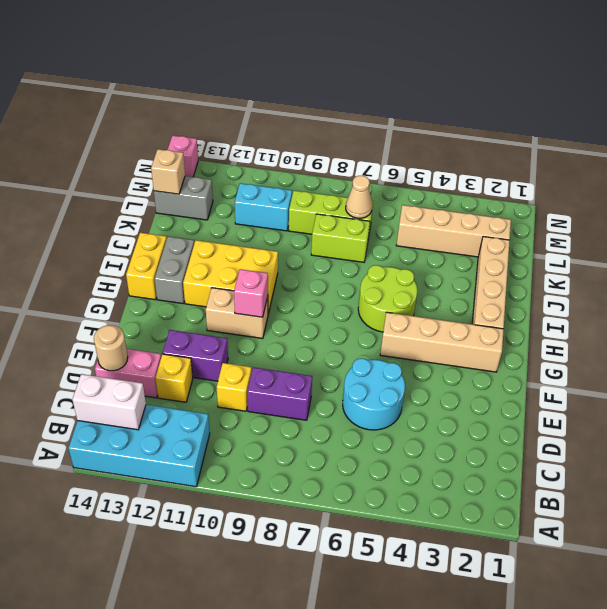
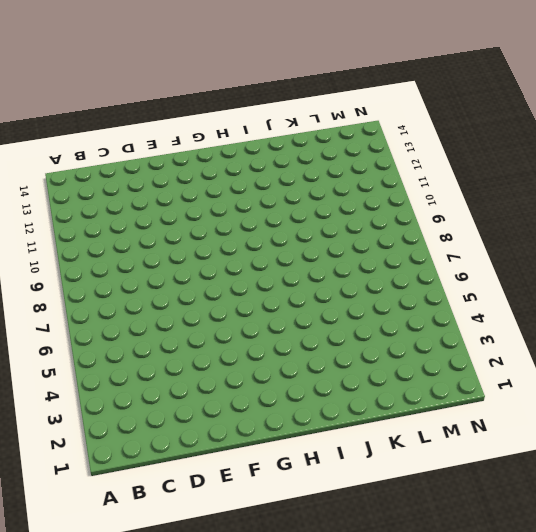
none -> cyan 2x4 brick [68,405,210,487]
none -> cyan 2x2 round brick [343,358,405,430]
none -> purple 1x2 brick [247,367,312,420]

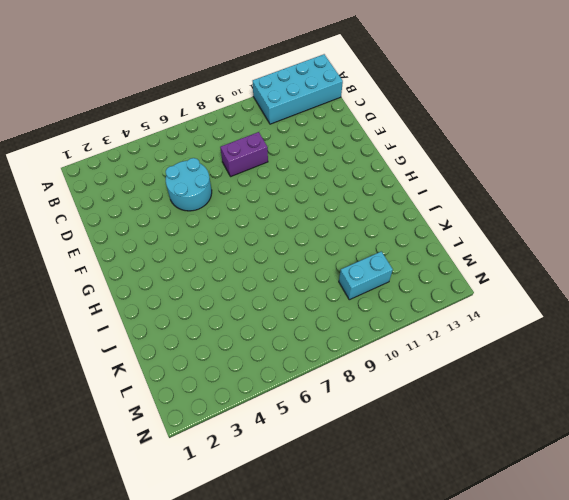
none -> yellow 1x1 brick [217,363,252,411]
none -> yellow 1x1 brick [155,354,193,402]
none -> pink 1x2 brick [95,349,161,398]

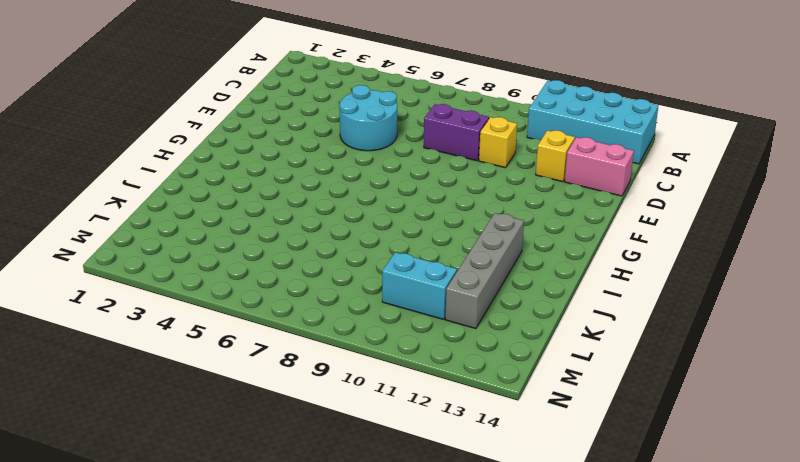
grey 1x4 brick [445,213,524,329] -> yellow 2x3 brick [183,240,278,314]
none -> purple 1x2 brick [163,330,228,381]
none -> tan 1x4 brick [380,312,504,372]
none -> tan 1x2 brick [206,288,268,339]

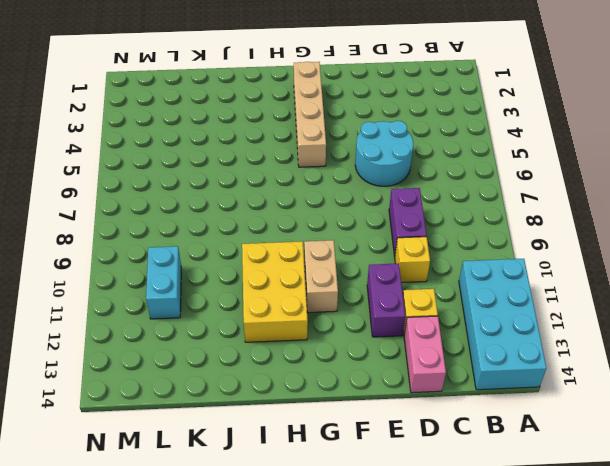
none -> tan 1x4 brick [472,237,510,329]
none -> lime 2x2 round brick [358,265,417,332]
none -> grey 1x2 brick [155,236,194,304]

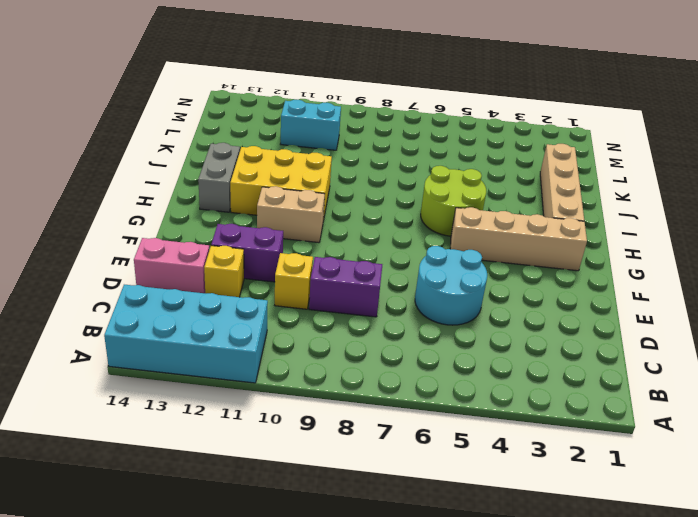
none -> yellow 1x2 brick [126,233,167,300]
none -> lime 1x2 brick [311,214,370,262]
none -> tan 1x4 brick [396,205,511,257]

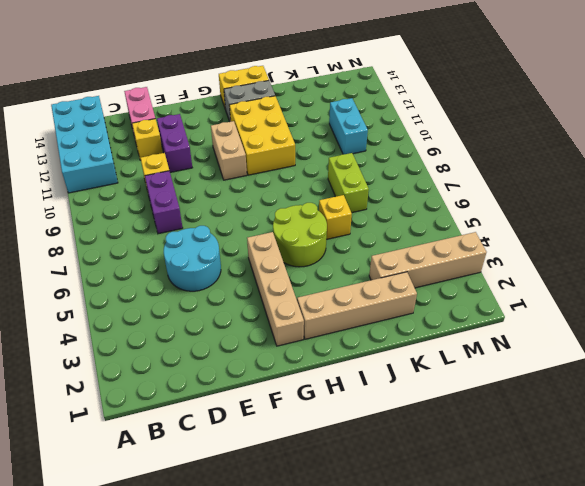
yellow 1x1 brick [319,195,352,239] -> none
tan 1x4 brick [369,232,487,288] -> tan 1x4 brick turned to [396,205,511,257]
none -> lime 1x3 brick [289,191,373,239]
none -> grey 1x2 brick [154,176,213,220]
none -> pink 1x1 brick [168,135,198,177]

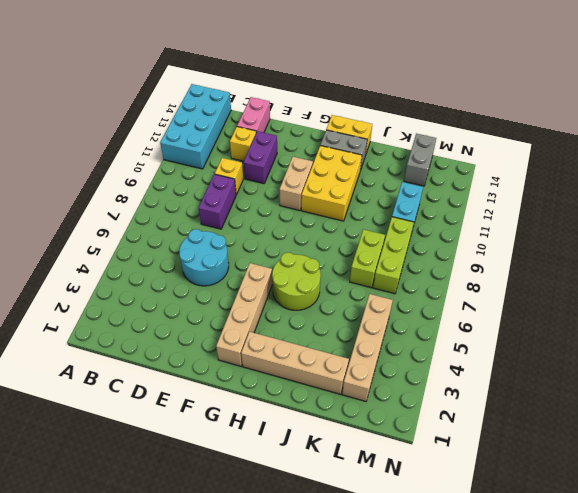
none -> pink 1x1 brick [168,135,198,177]
none -> white 1x2 brick [72,374,146,430]
none -> tan 1x1 round brick [94,325,128,371]

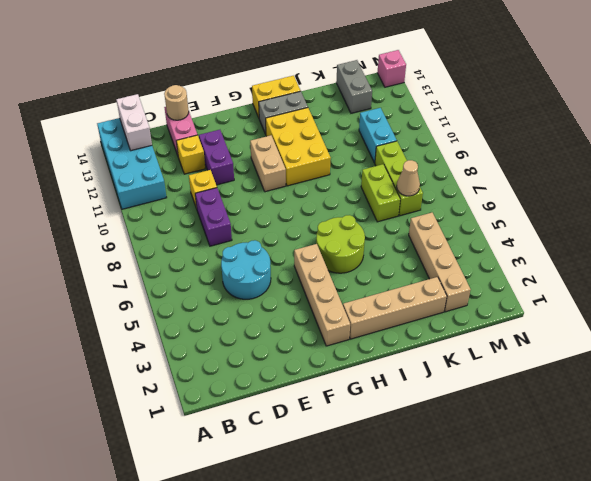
none -> pink 1x1 brick [234,269,268,317]
none -> tan 1x1 brick [151,149,185,194]

